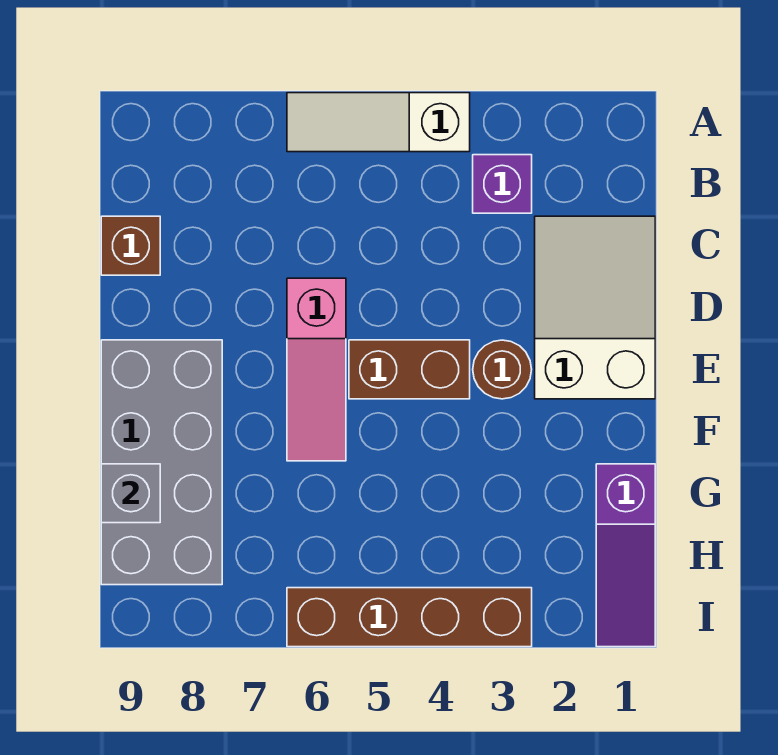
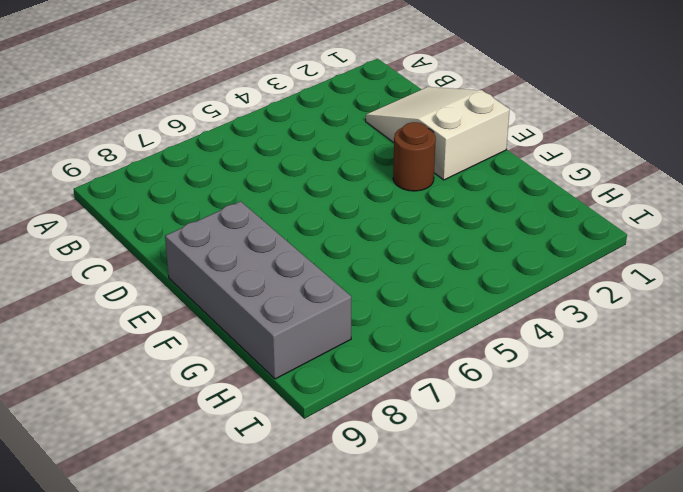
none -> white 1x3 slope [287,93,470,152]
none -> purple 1x1 brick [473,155,532,213]

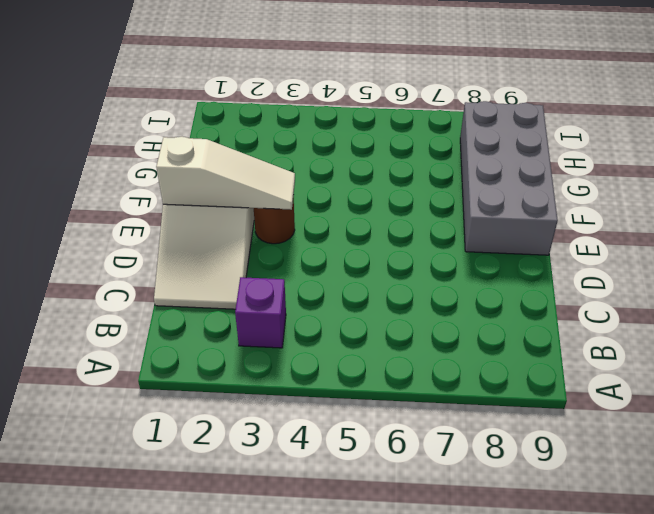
white 1x3 slope [156,137,295,210] -> white 1x3 slope moved to [287,93,470,152]
none -> brown 1x1 brick [101,216,160,275]
none -> pink 1x3 slope [287,278,346,461]

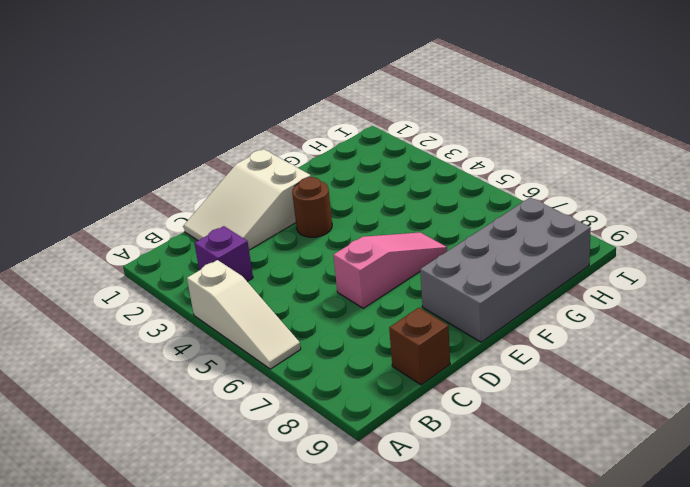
none -> brown 1x2 brick [349,340,470,399]
none -> purple 1x3 slope [596,464,655,647]

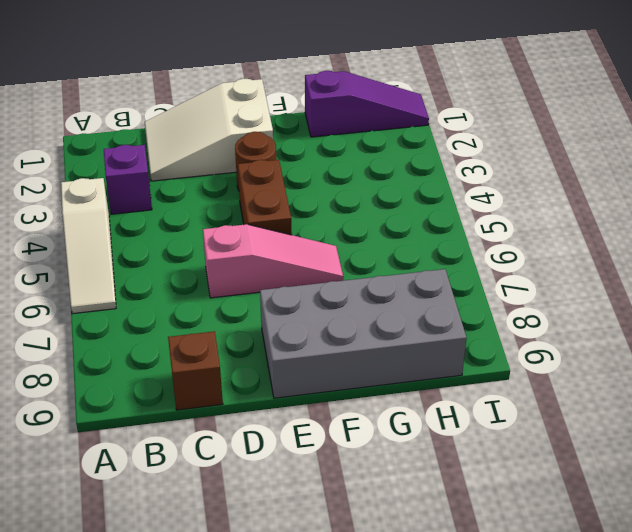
none -> brown 1x4 brick [287,588,532,647]
none -> grey 1x1 brick [101,464,160,523]

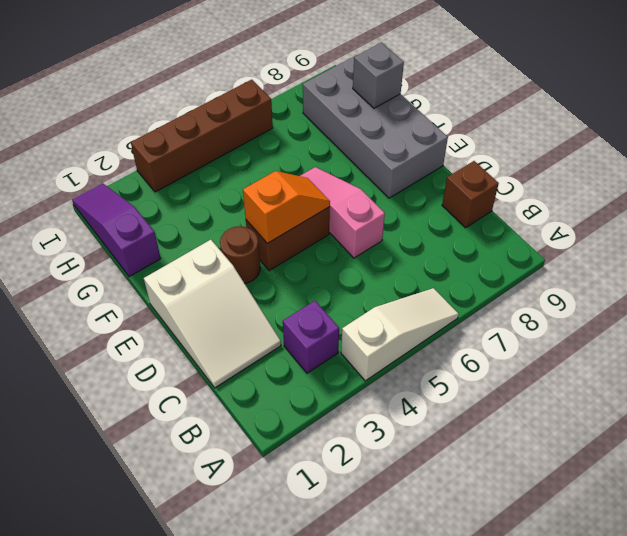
orange 1x2 slope [243,171,330,243] -> none

